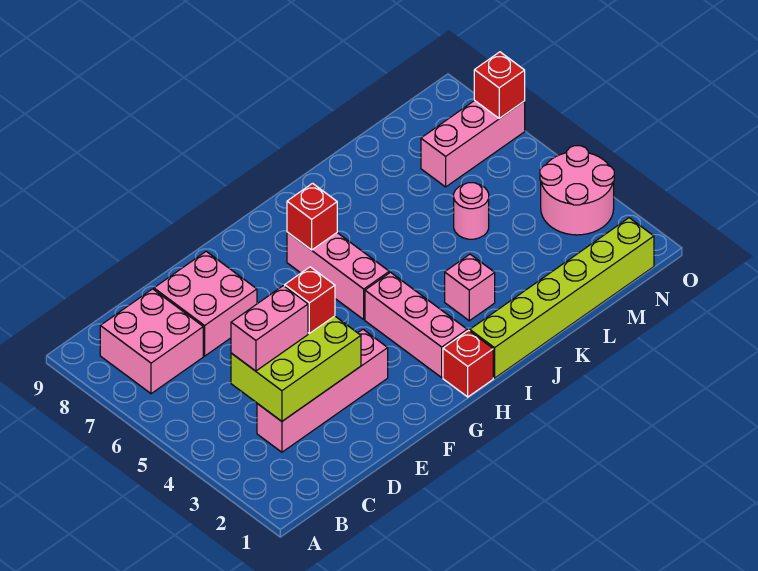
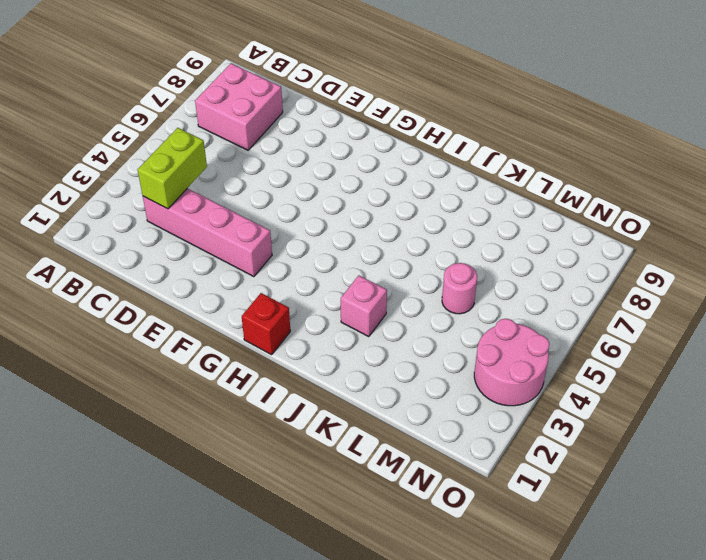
lime 1x2 brick [138,128,207,209] -> lime 2x3 brick [231,316,361,421]
none -> pink 2x2 brick [154,251,257,356]
none -> pink 1x3 brick [365,272,467,378]
none -> pink 1x3 brick [287,232,389,319]

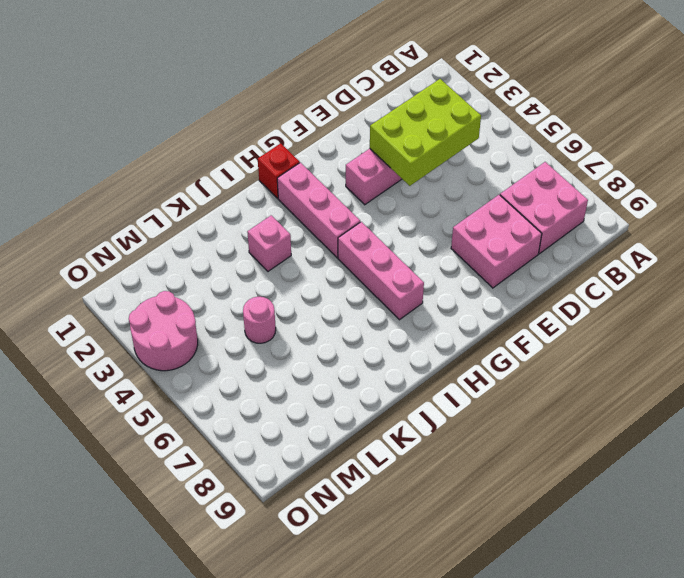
none -> lime 1x6 brick [470,218,654,378]
none -> pink 1x3 brick [421,100,525,187]
none -> red 1x1 brick [287,183,337,250]

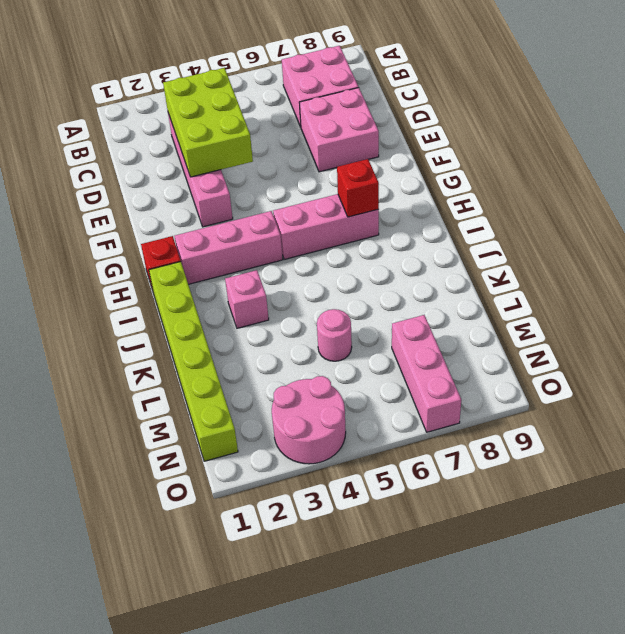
none -> red 1x1 brick [474,52,525,118]
none -> pink 1x2 brick [231,286,308,371]
none -> red 1x1 brick [285,267,335,333]

